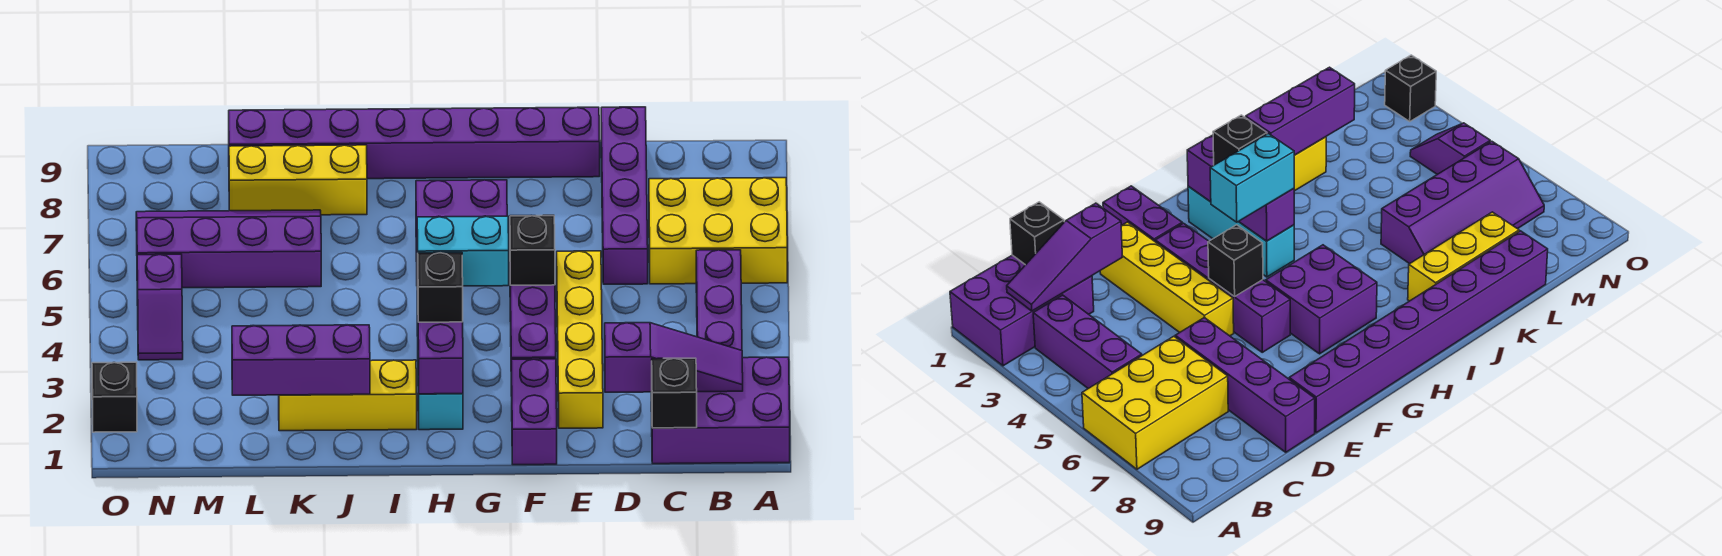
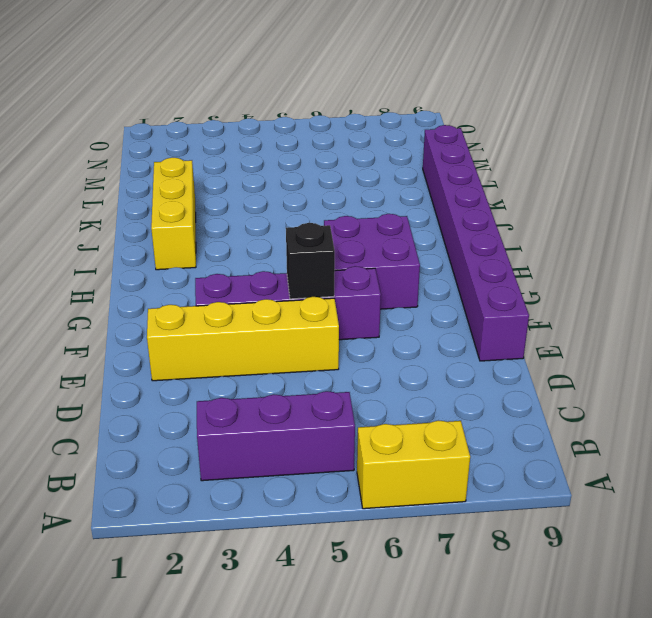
yellow 1x2 brick [357,420,470,509] -> yellow 2x3 brick [649,178,787,284]
none -> purple 2x3 brick [651,357,790,464]
none -> purple 1x4 brick [601,107,648,284]
none -> purple 1x2 brick [511,359,557,465]

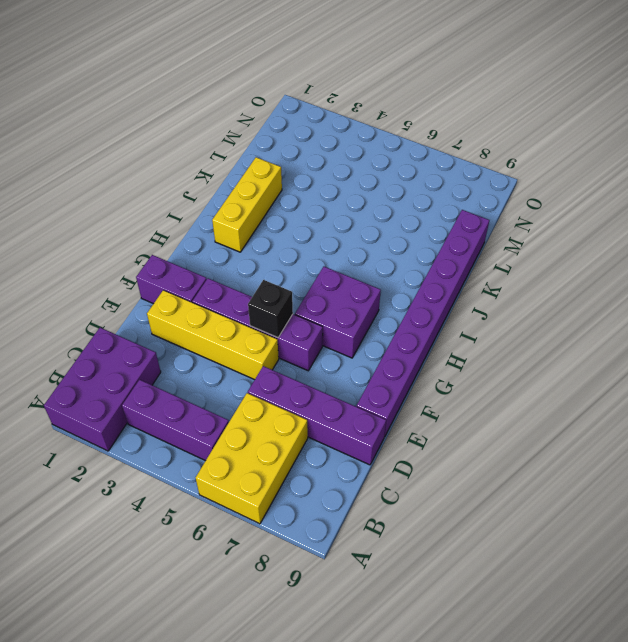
none -> cyan 1x3 brick [417,301,463,430]
none -> yellow 1x3 brick [229,145,367,215]
none -> purple 2x4 slope [136,210,321,288]

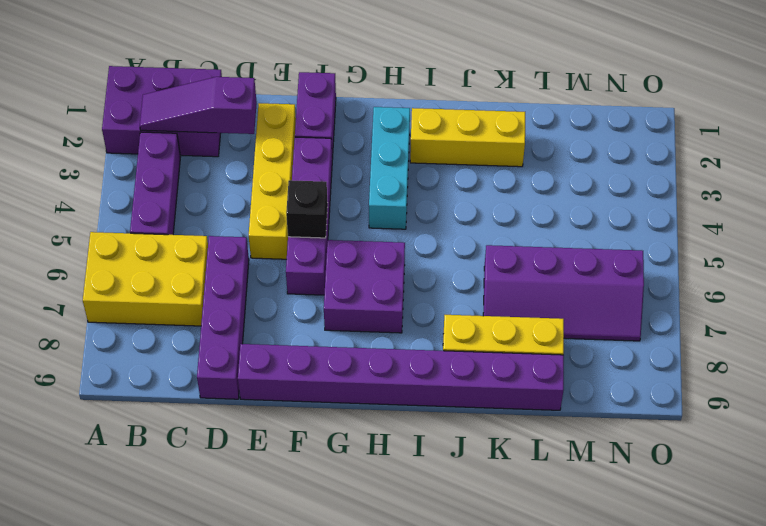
none -> purple 1x2 slope [137,254,183,360]
none -> black 1x1 brick [92,362,137,432]
none -> black 1x1 brick [652,358,697,428]

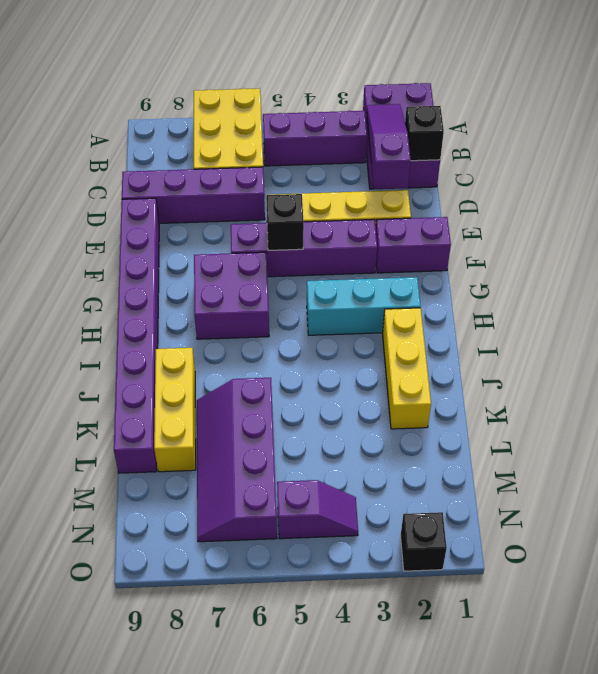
none -> purple 1x3 brick [417,266,463,394]
none -> purple 1x3 brick [232,325,370,395]
none -> cyan 1x2 brick [417,216,509,286]

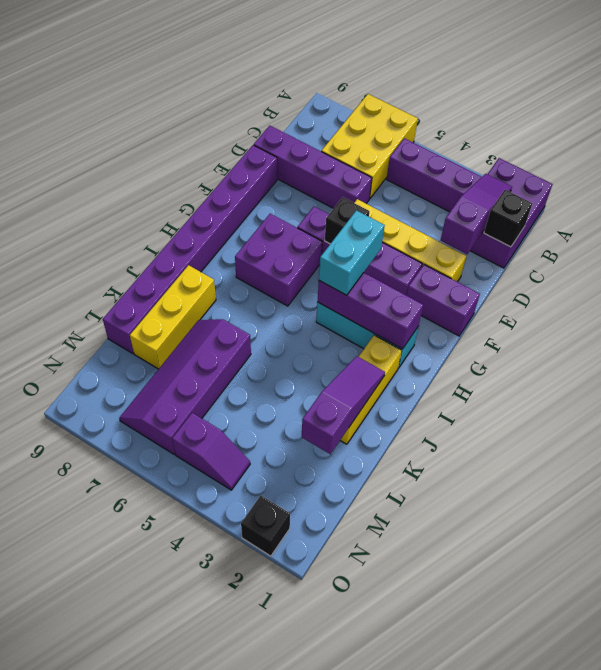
purple 1x3 slope [302,356,385,454] -> purple 1x3 brick [232,325,370,395]
none -> black 1x1 brick [417,253,463,322]

